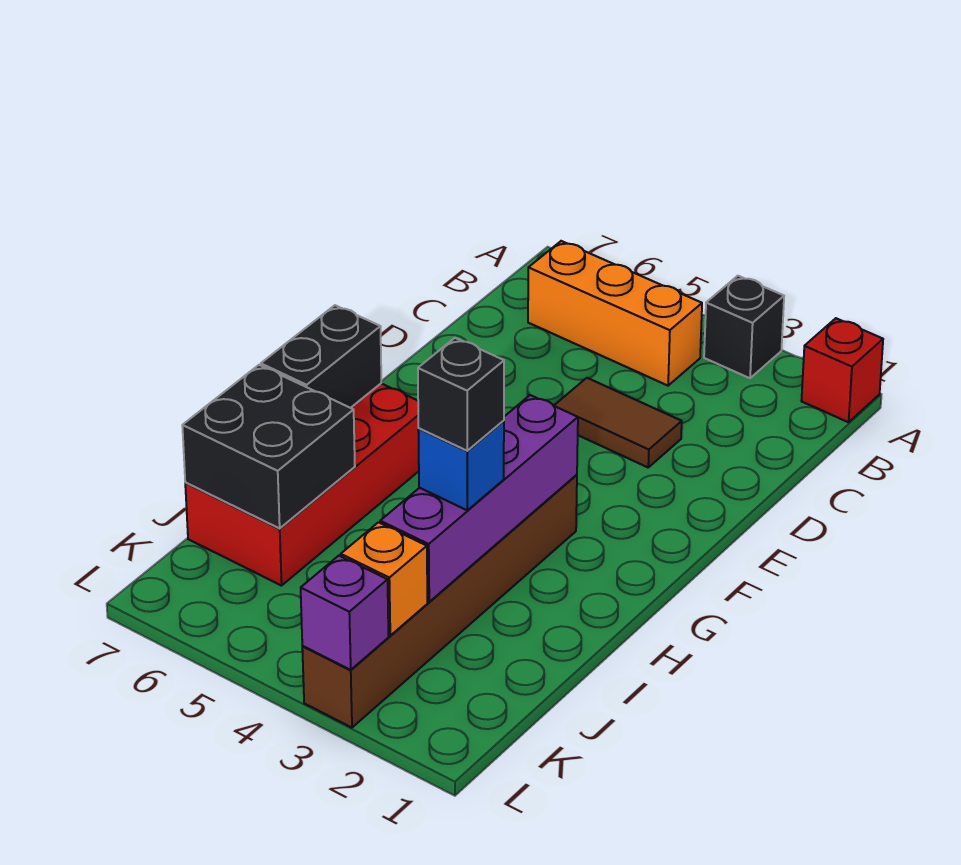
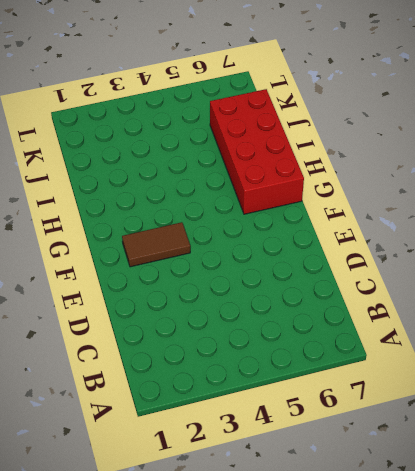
brown 1x2 tile [122,222,190,267] -> brown 1x2 tile moved to [554,378,682,467]
none -> red 1x1 brick [801,318,883,422]
none -> black 1x1 brick [704,276,784,378]
none -> orange 1x3 brick [528,241,702,386]

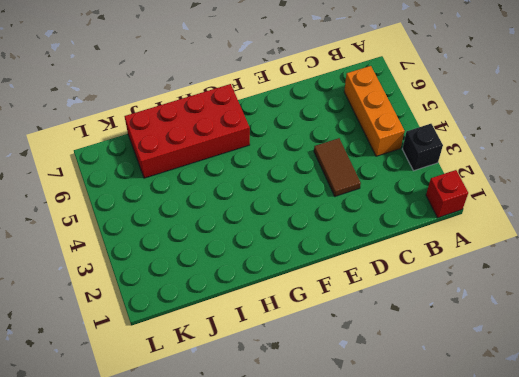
none -> brown 1x6 brick [302,475,577,728]
none -> purple 1x4 brick [380,395,578,602]
none -> black 1x2 brick [261,305,381,408]

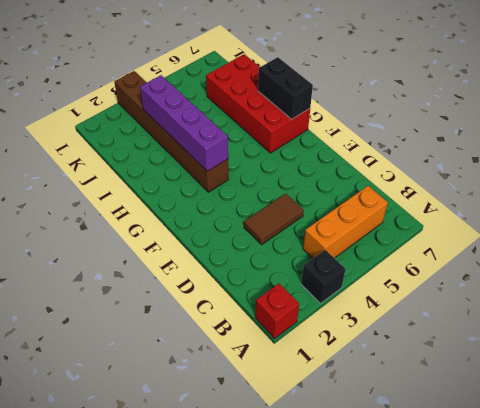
none -> black 2x2 brick [182,365,355,528]
none -> orange 1x1 brick [341,522,427,635]
none -> purple 1x1 brick [301,556,388,670]

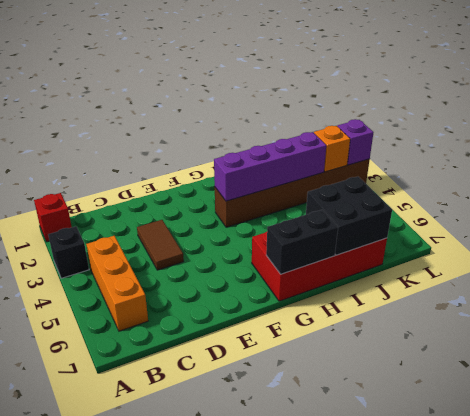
none -> blue 1x1 brick [418,421,504,510]
none -> black 1x1 brick [418,338,504,451]

